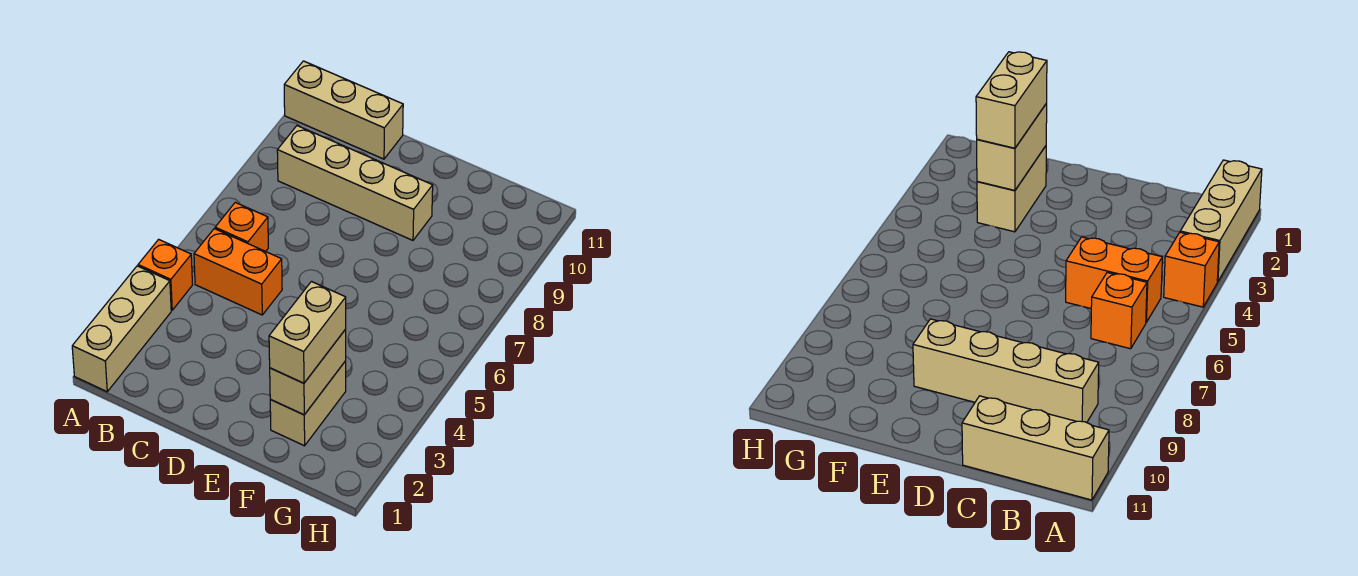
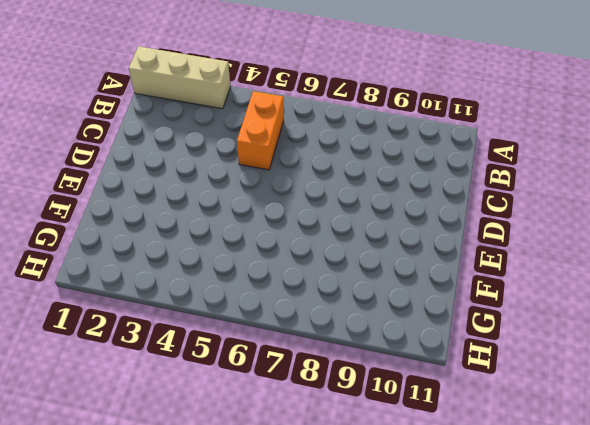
none -> orange 1x1 brick [138,239,192,310]
none -> tan 1x3 brick [284,61,403,159]

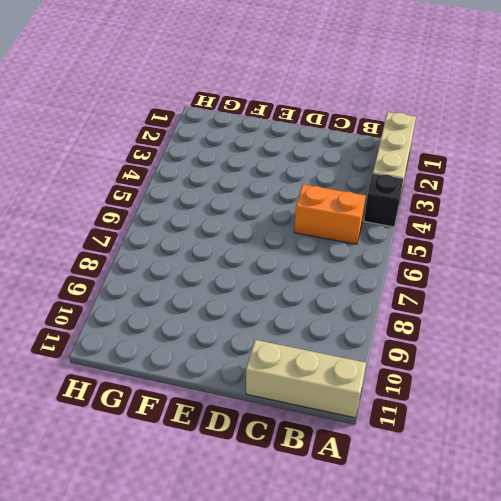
black 1x1 brick [364,173,403,227] -> orange 1x1 brick [138,239,192,310]
none -> orange 1x1 brick [215,202,268,252]
none -> tan 1x4 brick [277,126,433,240]

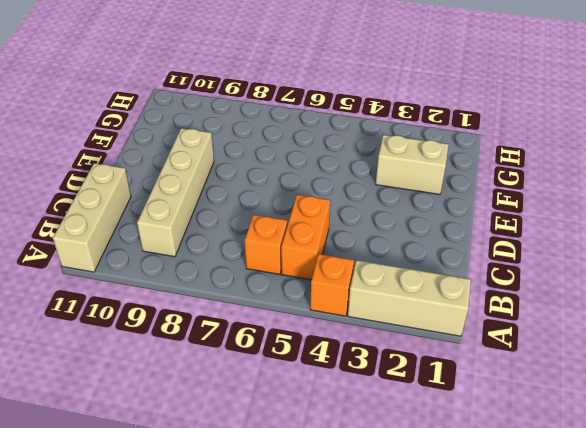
none -> tan 1x2 brick [270,329,346,415]
none -> tan 1x2 brick [269,282,346,383]

